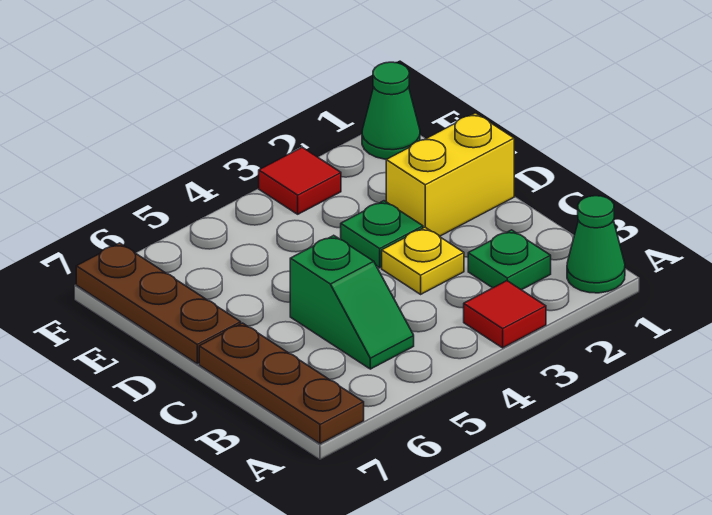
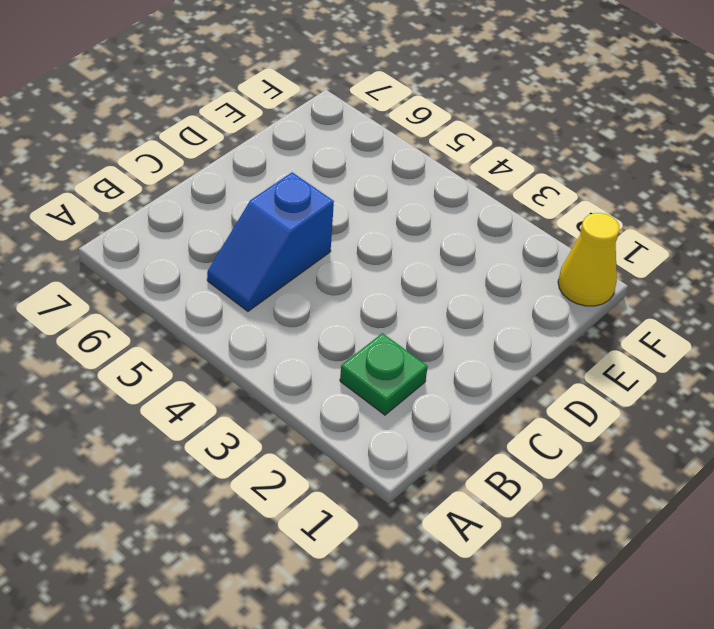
blue 1x2 slope [207,172,334,311] -> green 1x2 slope [290,235,414,369]
yellow 1x1 cone [558,213,620,306] -> green 1x1 cone [362,62,420,159]
none -> green 1x1 cone [567,196,625,293]
none -> red 1x1 tile [464,281,546,348]

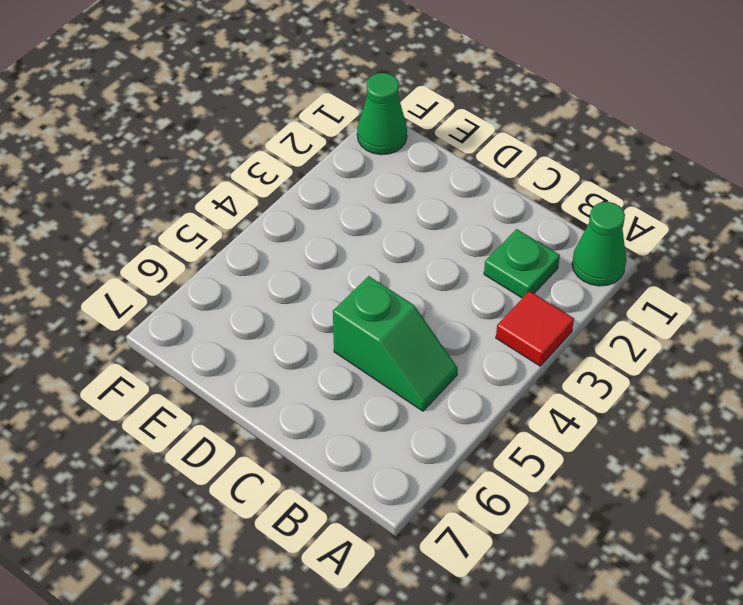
none -> brown 1x3 plate [199,323,364,444]
none -> yellow 1x1 plate [382,227,464,294]

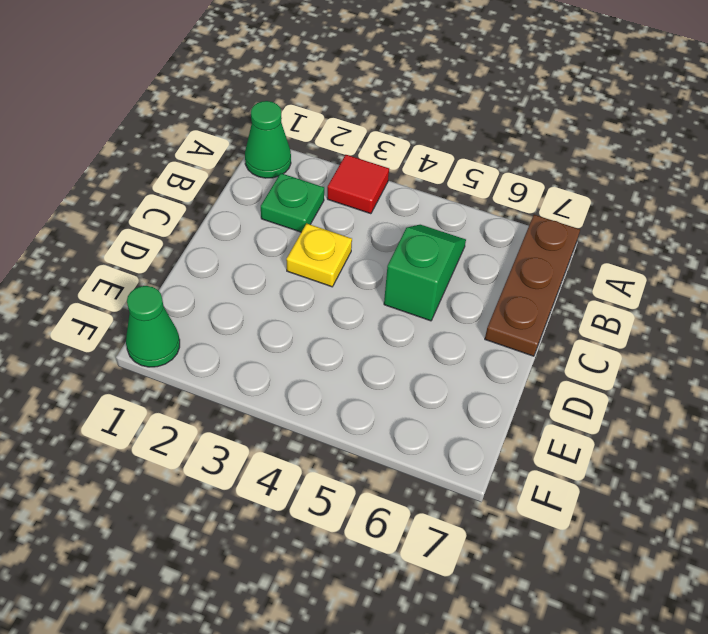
none -> yellow 1x2 brick [386,113,514,236]
none -> green 1x1 plate [341,201,423,268]

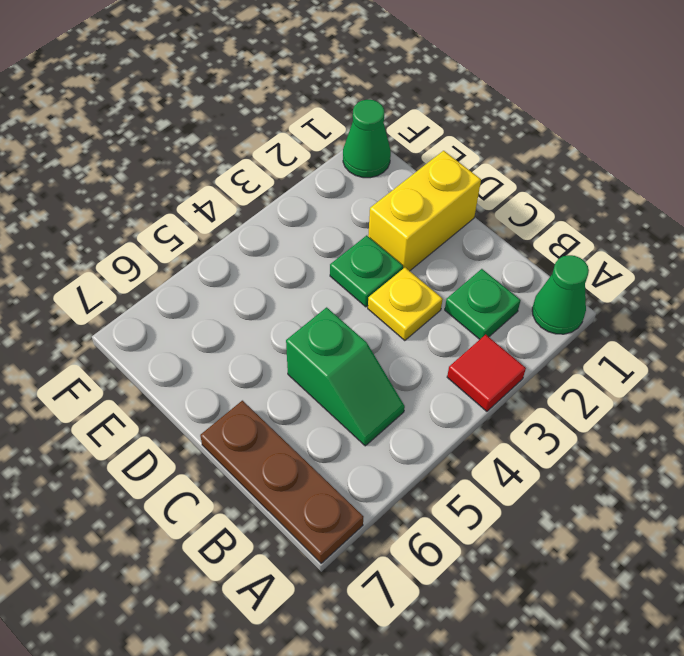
none -> brown 1x3 plate [76,243,241,364]
none -> red 1x1 tile [259,147,341,214]

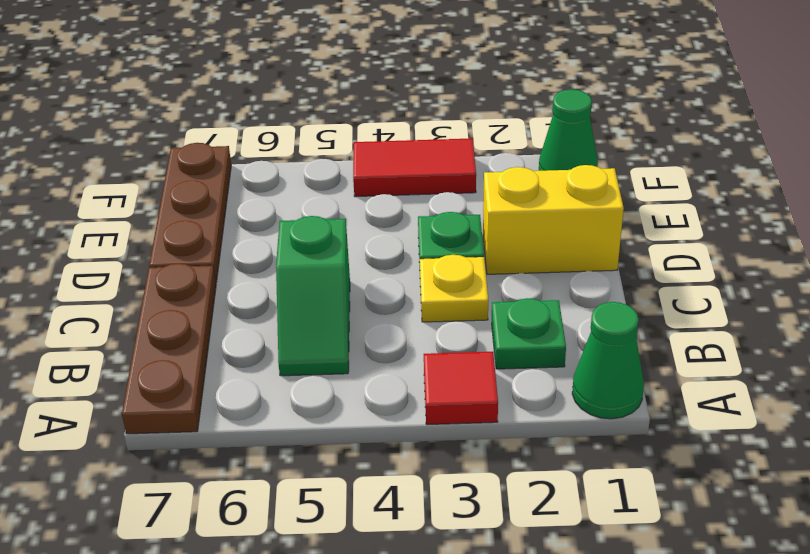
red 1x2 tile [353,138,476,197] -> red 1x1 tile [259,147,341,214]

